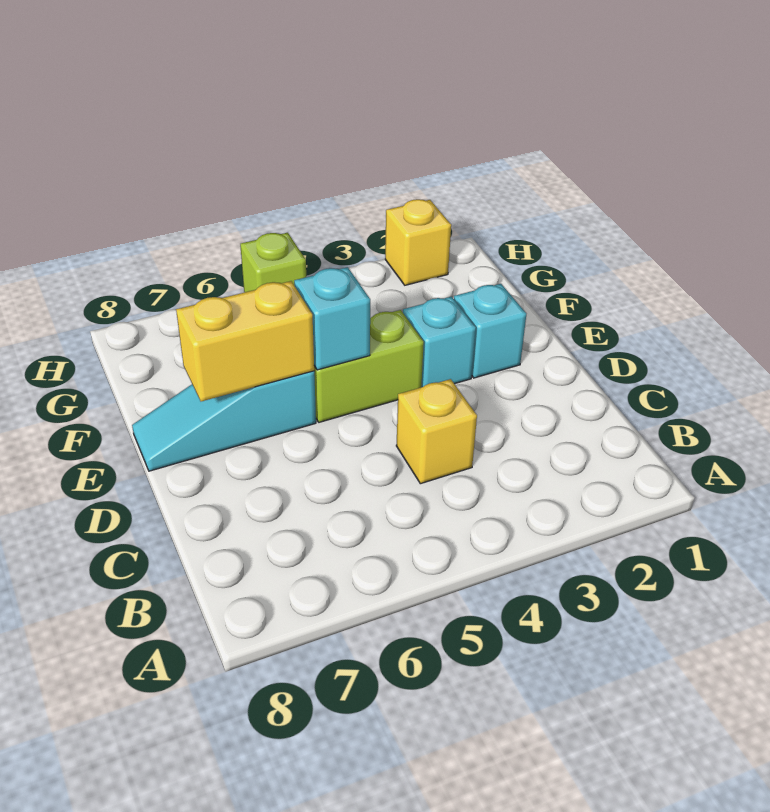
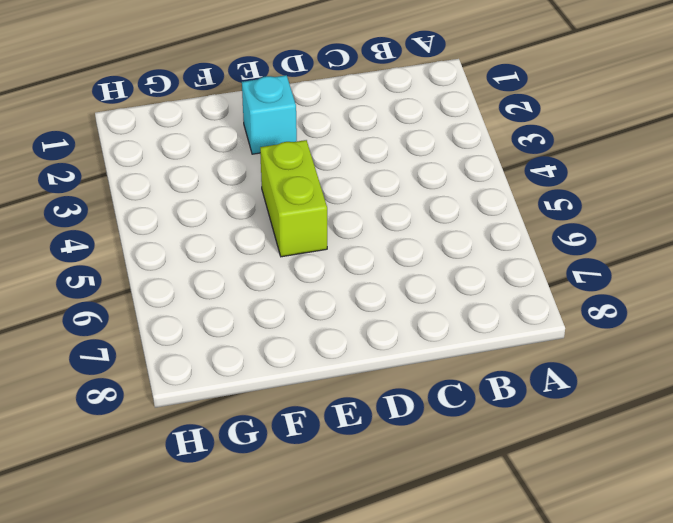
none -> yellow 1x1 brick [396,379,477,484]
none -> cyan 1x1 brick [403,297,476,387]

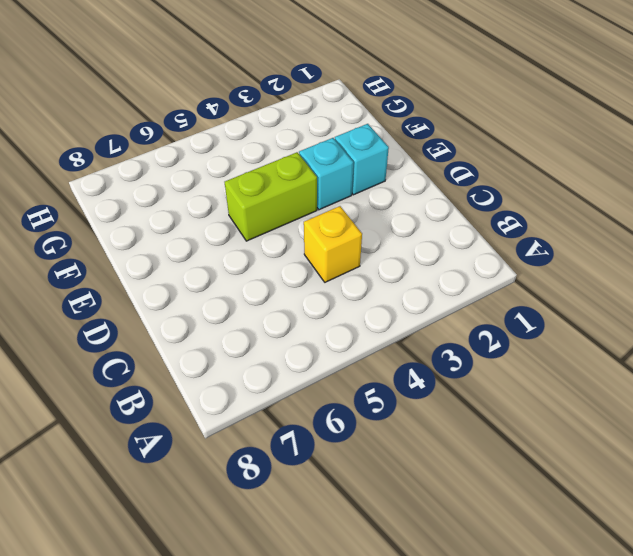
none -> cyan 1x3 slope [132,371,316,471]
none -> yellow 1x1 brick [385,199,451,285]

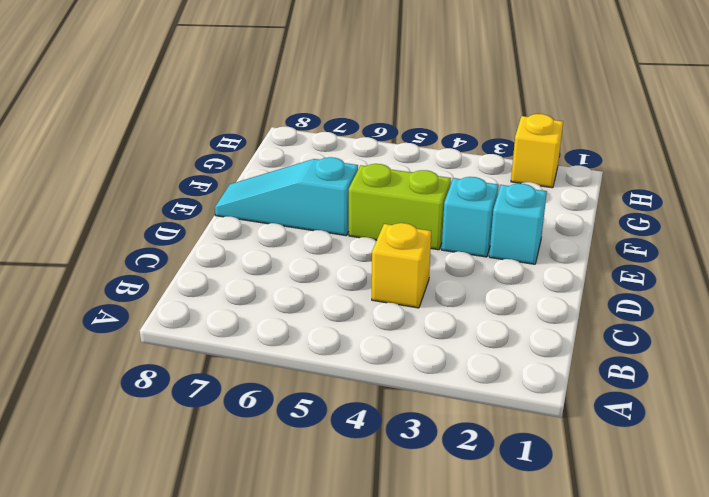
none -> lime 1x1 brick [240,233,306,292]
none -> cyan 1x1 brick [294,267,370,370]

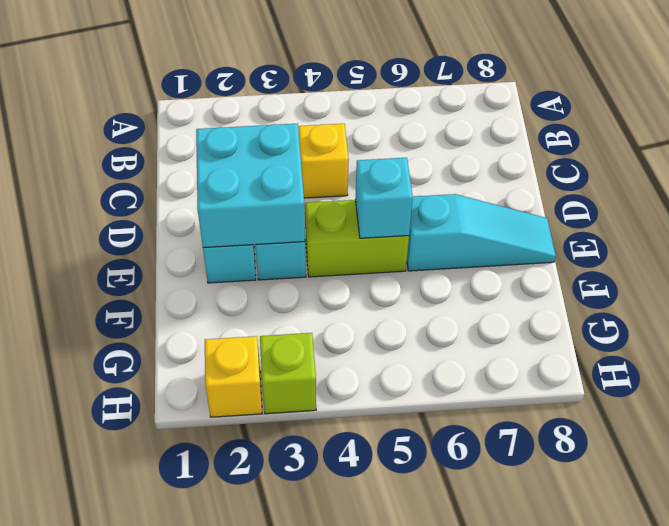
cyan 2x2 brick [196,123,305,248] -> none
lime 1x1 brick [260,333,316,414] -> lime 1x1 brick moved to [240,233,306,292]
none -> yellow 1x2 brick [176,281,314,401]

